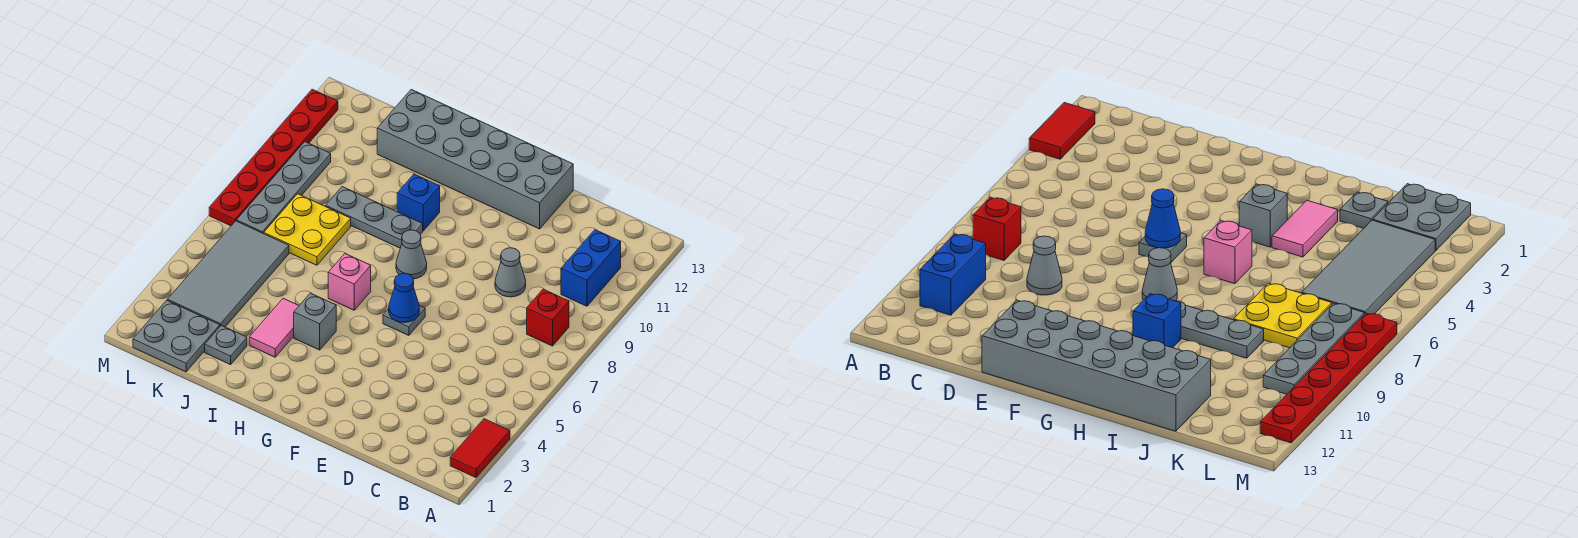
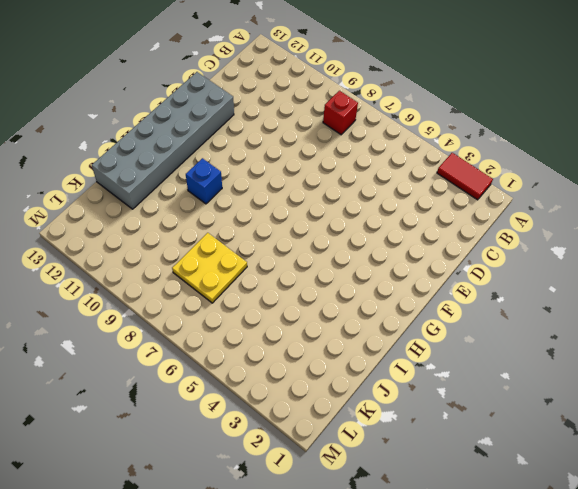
none -> blue 1x2 brick [561,230,621,306]
none -> grey 1x1 cone [495,248,526,297]
none -> grey 1x1 plate [383,306,425,335]

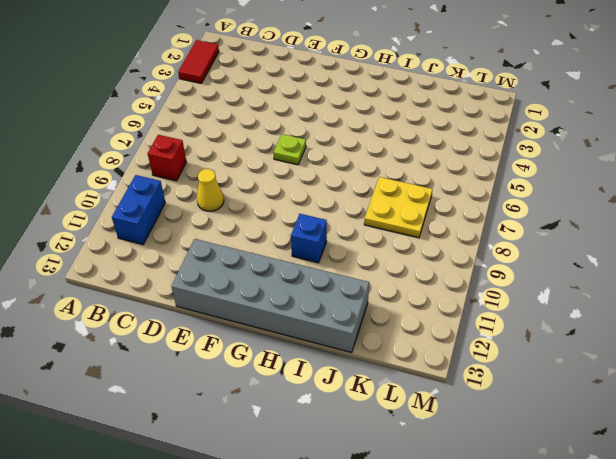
yellow 1x1 cone [197,169,224,211] -> grey 1x1 cone [495,248,526,297]
lime 1x1 plate [273,134,306,165] -> grey 1x1 plate [383,306,425,335]
none -> grey 1x1 cone [396,230,427,279]
none -> grey 1x1 brick [294,293,336,350]
none -> pink 1x1 brick [328,254,371,310]

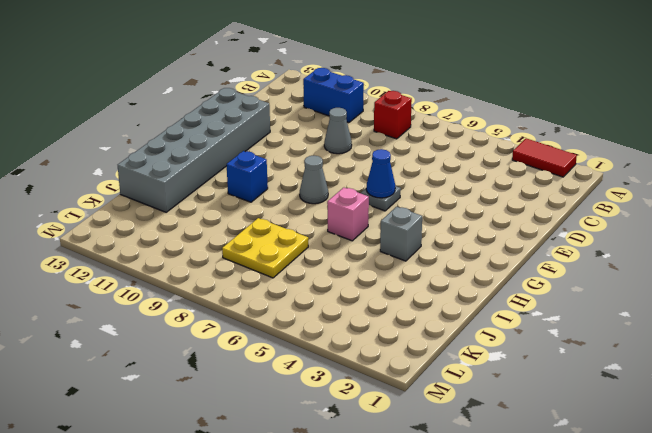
none -> grey 1x3 plate [326,187,423,248]
none -> pink 1x2 tile [249,298,299,357]
none -> grey 1x1 plate [205,325,247,365]

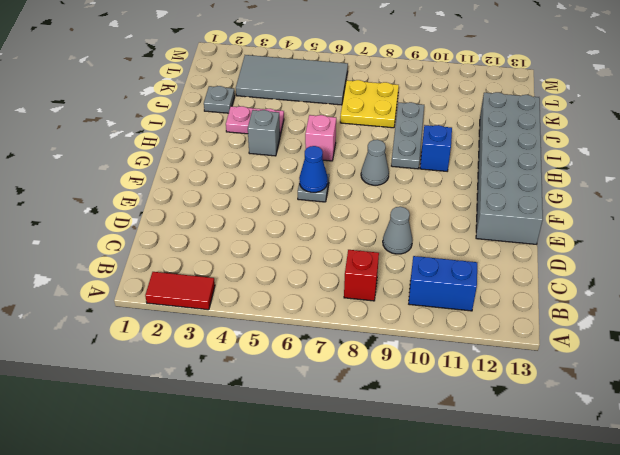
pink 1x2 plate [226,106,284,135] -> pink 1x2 tile [249,298,299,357]
none -> grey 2x2 plate [133,300,220,372]
none -> grey 1x4 plate [237,142,331,233]
none -> red 1x6 plate [209,89,338,226]

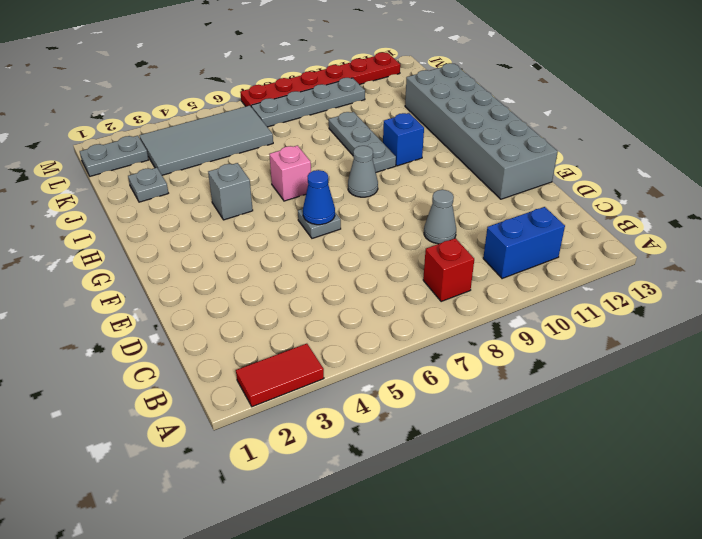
grey 1x2 plate [80,136,149,176] -> grey 2x2 plate [133,300,220,372]
none -> pink 1x2 tile [249,298,299,357]
none -> yellow 2x2 plate [264,194,351,265]

